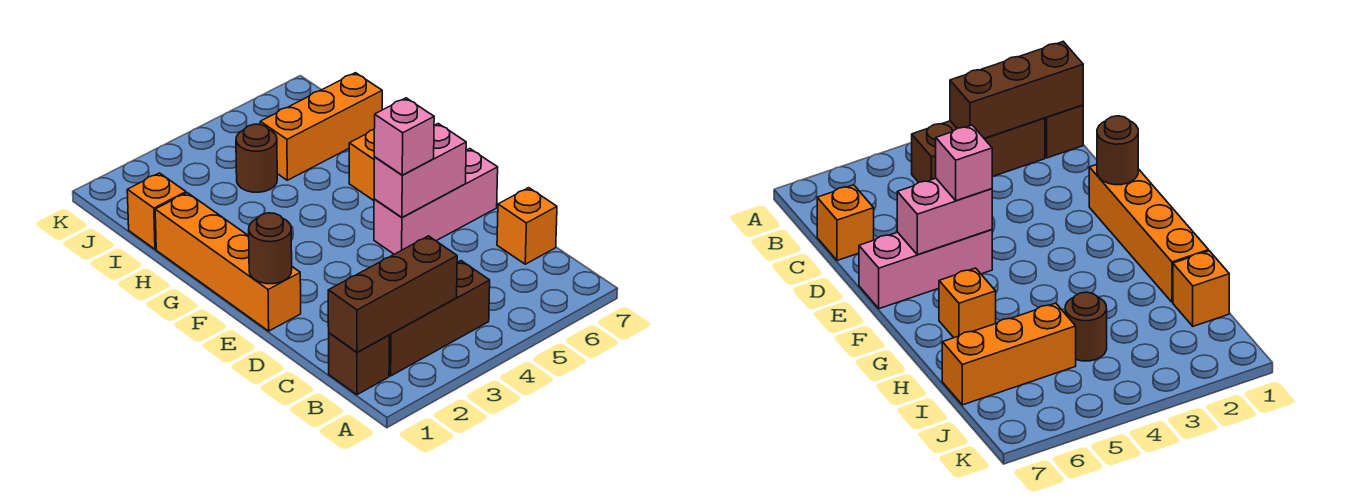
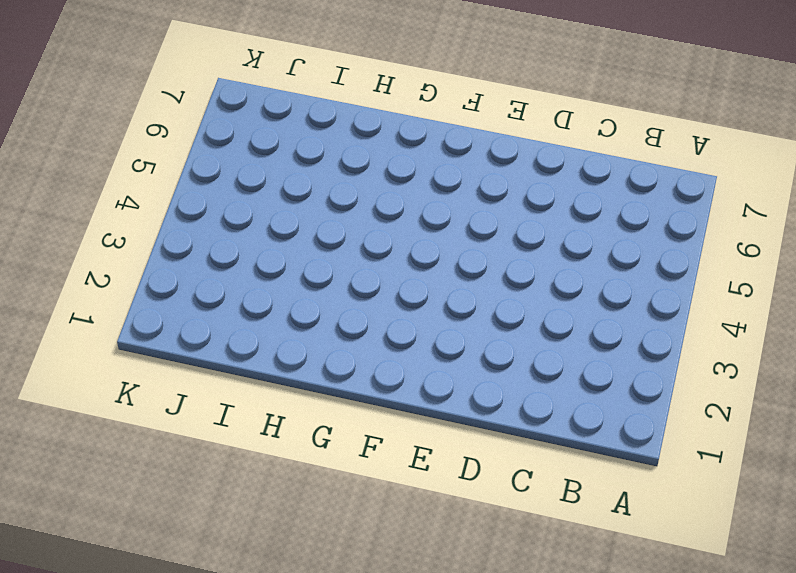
none -> brown 1x1 brick [329,333,389,395]
none -> brown 1x3 brick [389,261,490,376]
none -> orange 1x1 brick [497,188,557,264]

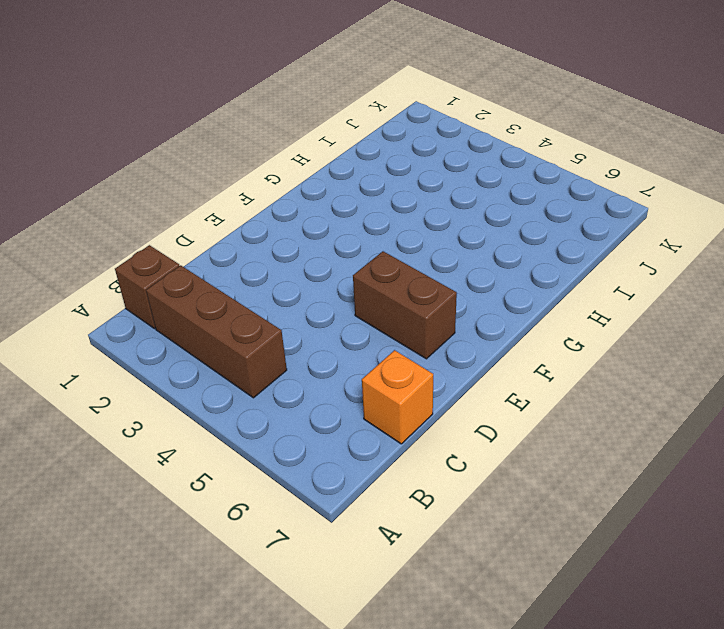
brown 1x2 brick [353,251,457,359] -> pink 1x3 brick [374,149,498,254]
none -> orange 1x4 brick [155,193,301,331]
none -> orange 1x1 brick [349,130,374,200]
none -> orange 1x1 brick [127,173,186,249]

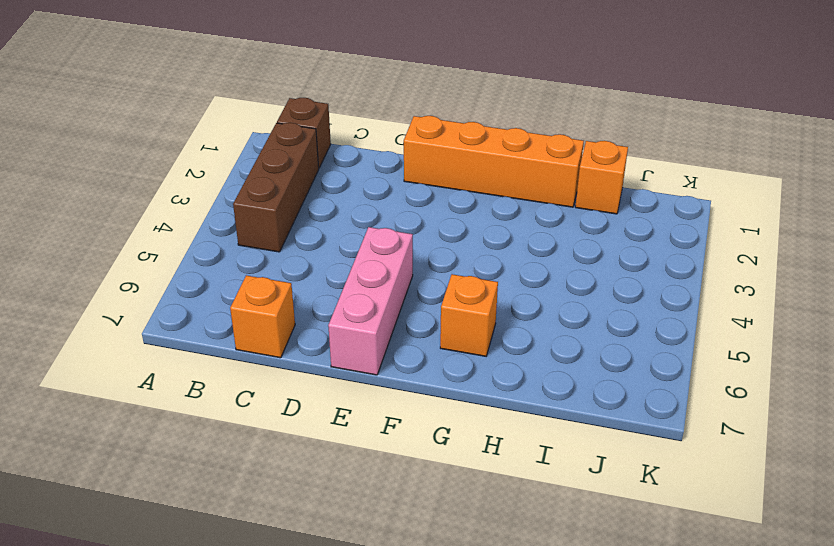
none -> brown 1x1 round brick [236,124,277,192]
none -> orange 1x3 brick [260,73,382,180]
none -> brown 1x3 brick [328,236,457,352]

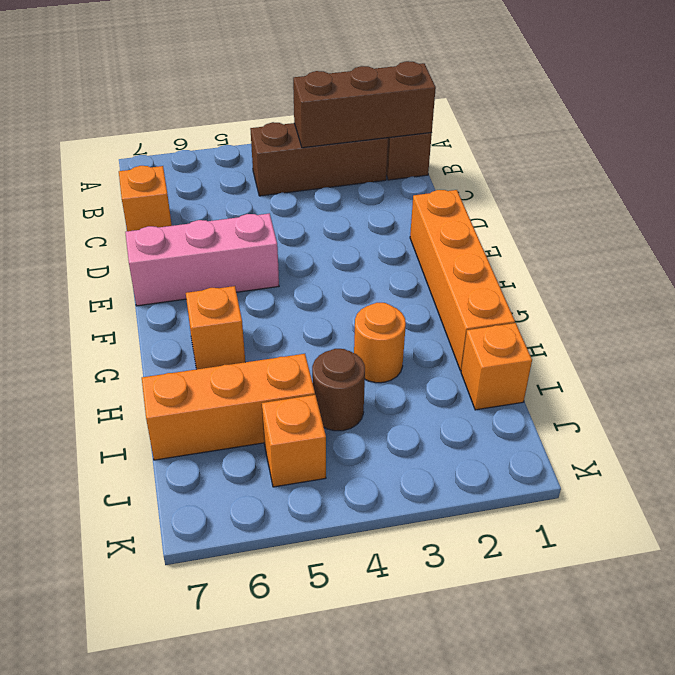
orange 1x1 round brick [354,303,406,383] -> none
orange 1x1 brick [262,395,326,487] -> none
none -> brown 1x1 round brick [249,213,292,284]
none -> pink 1x2 brick [374,124,466,218]
none -> pink 1x1 brick [374,98,434,175]

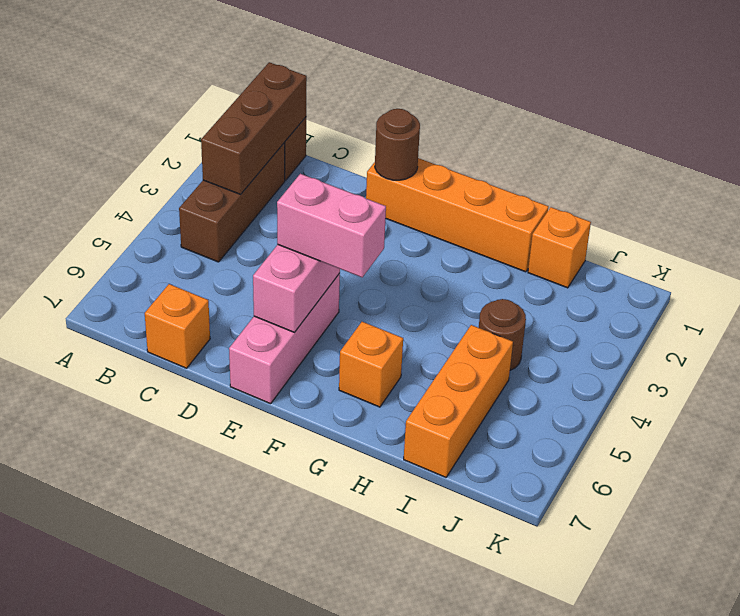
pink 1x2 brick [277,174,386,277] -> pink 1x1 brick [374,98,434,175]

